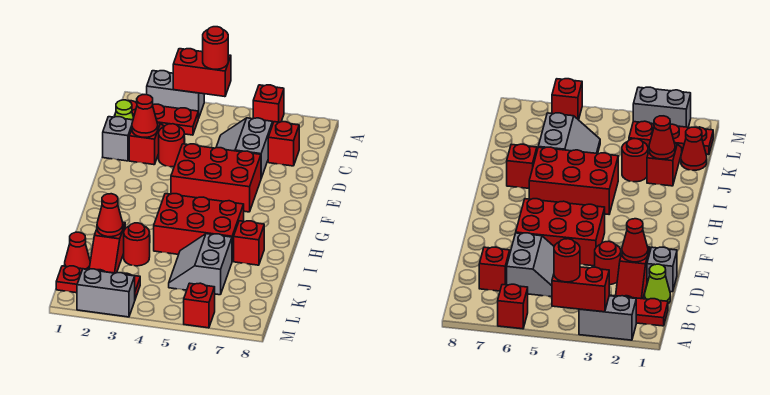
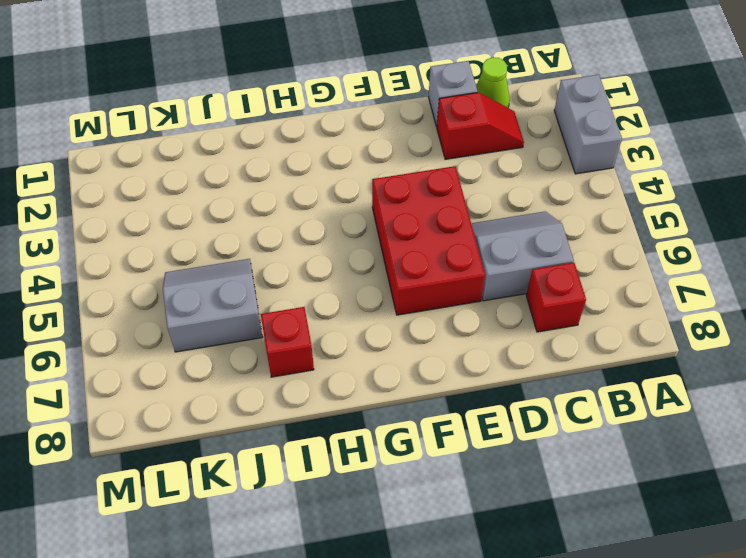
none -> red 1x1 brick [253,85,284,123]
none -> red 1x3 plate [130,101,198,135]
none -> red 1x1 round brick [159,124,184,167]

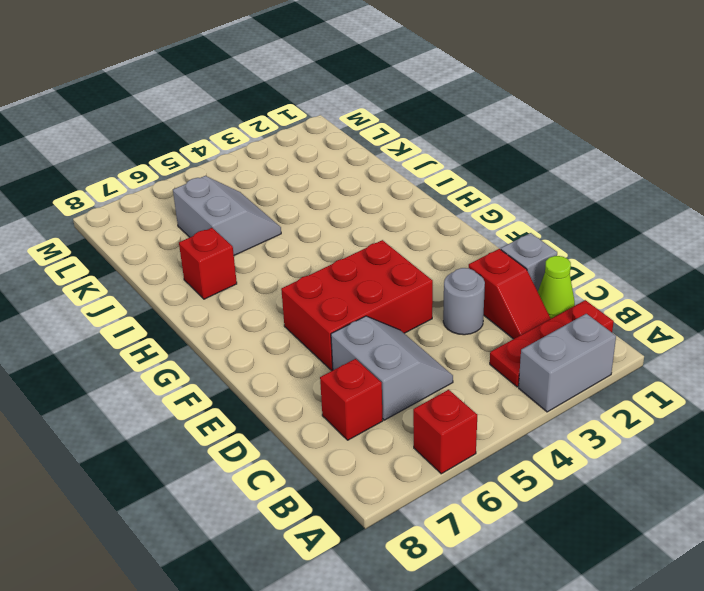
grey 1x1 round brick [443,268,485,335] -> red 1x1 round brick [159,124,184,167]
none -> red 2x3 brick [154,194,244,261]
none -> red 1x2 slope [89,223,125,273]
none -> red 1x1 round brick [124,223,150,266]

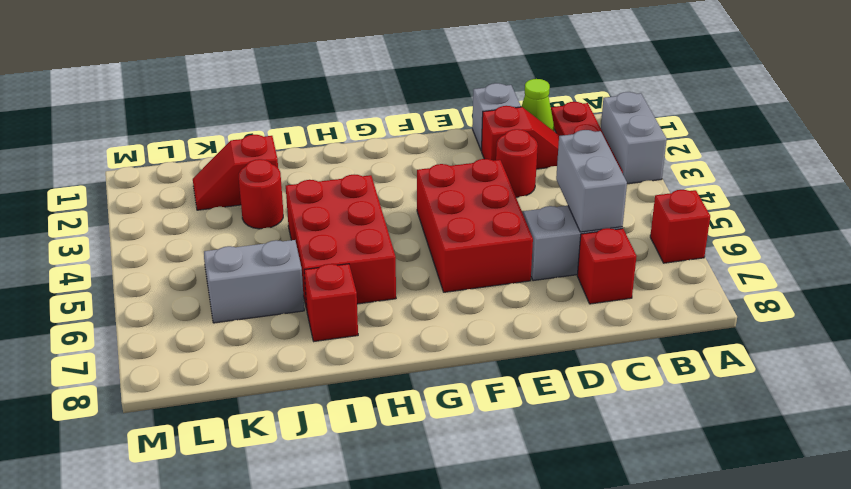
grey 1x2 brick [556,130,627,232] -> grey 1x2 brick moved to [77,269,135,317]
none -> red 1x1 cone [65,232,90,270]
none -> red 1x3 plate [56,266,140,299]
none -> red 1x1 brick [184,283,215,328]

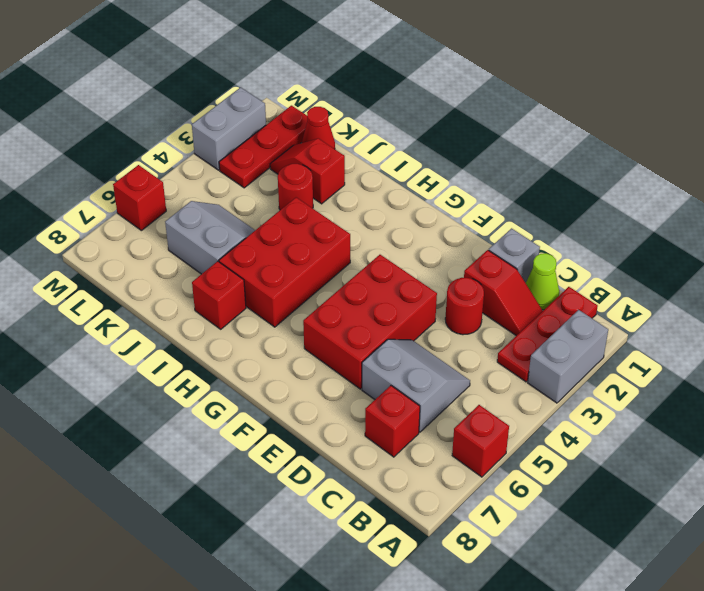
none -> red 1x2 brick [173,49,231,97]
none -> red 1x1 cone [132,95,158,137]
none -> red 1x1 cone [97,194,123,237]

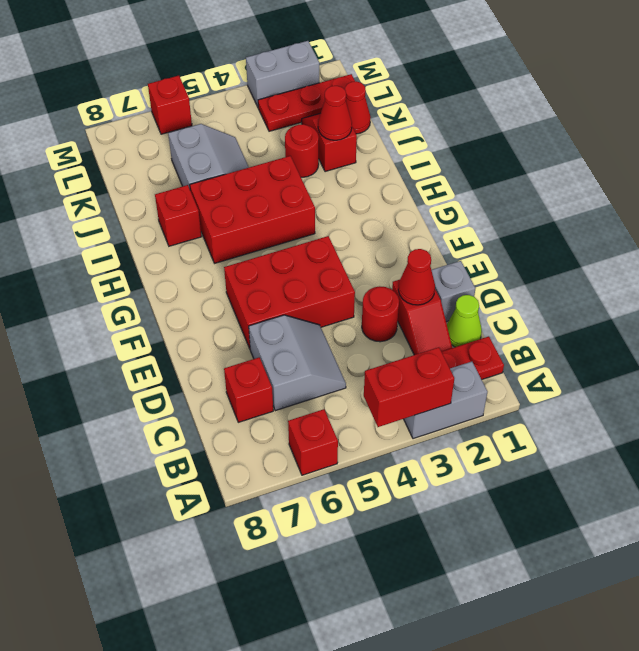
none -> red 1x1 round brick [203,27,228,69]

